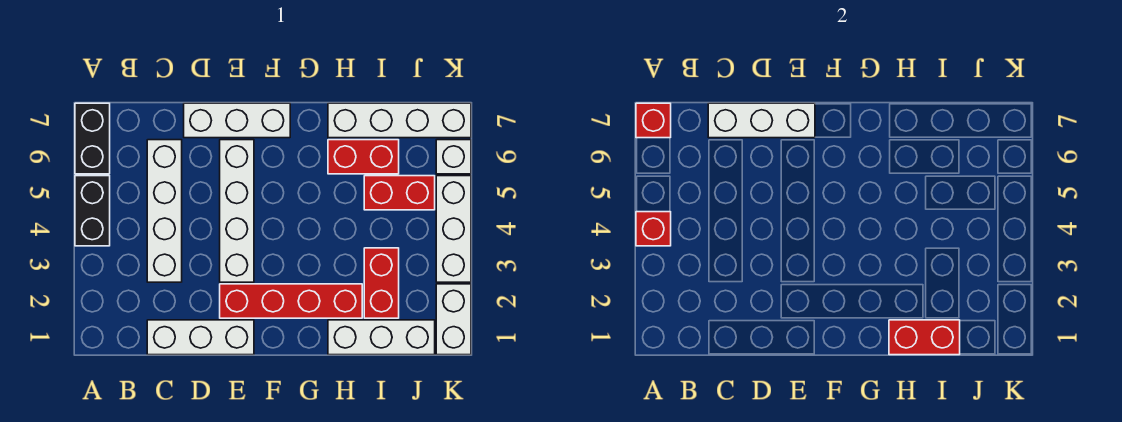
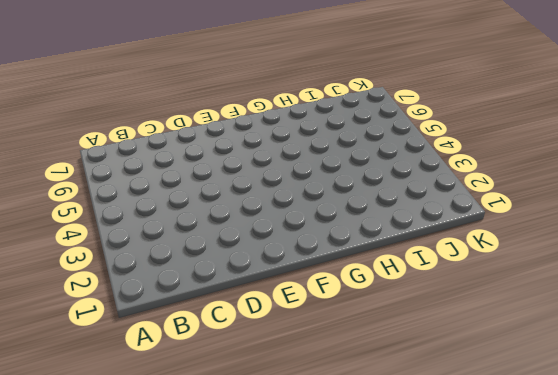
none -> black 1x2 brick [75,176,110,246]
none -> black 1x2 brick [75,103,110,174]
none -> white 1x3 brick [147,320,254,355]

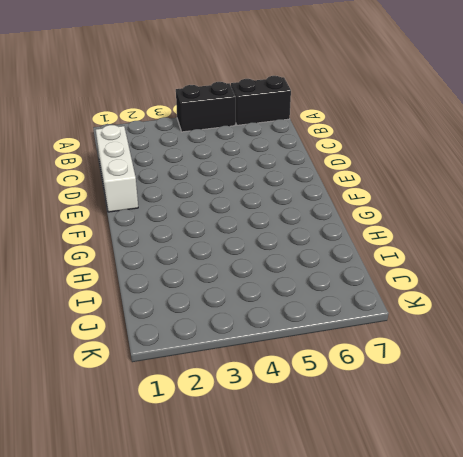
none -> white 1x4 brick [147,140,182,282]
none -> white 1x3 brick [184,103,290,138]
none -> red 1x4 brick [220,284,362,318]

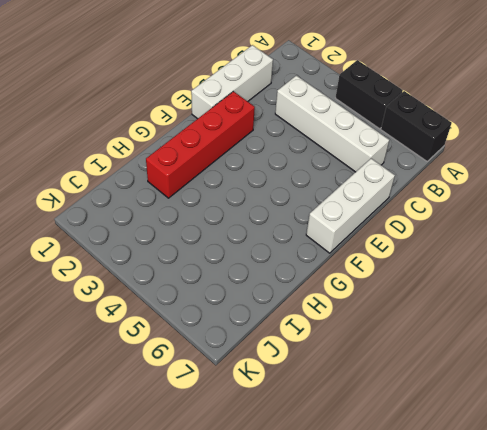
none -> white 1x4 brick [220,140,254,282]
none -> white 1x3 brick [328,320,435,355]
none -> red 1x2 brick [328,140,399,174]

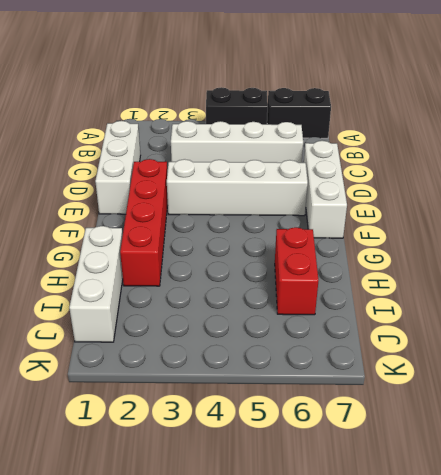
none -> white 1x4 brick [328,103,471,138]
none -> red 1x2 brick [364,248,399,318]
none -> red 1x2 brick [364,176,435,210]

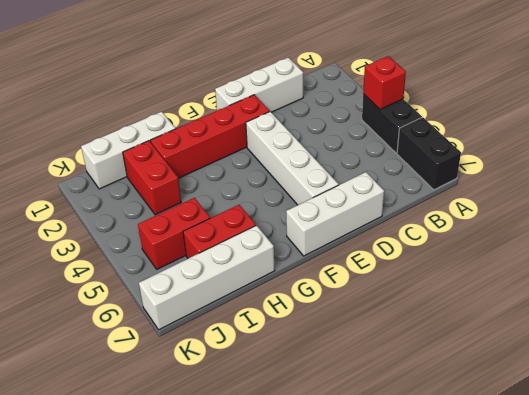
none -> white 1x4 brick [147,140,182,282]
none -> white 1x2 brick [436,284,471,355]
none -> white 1x3 brick [436,176,471,282]

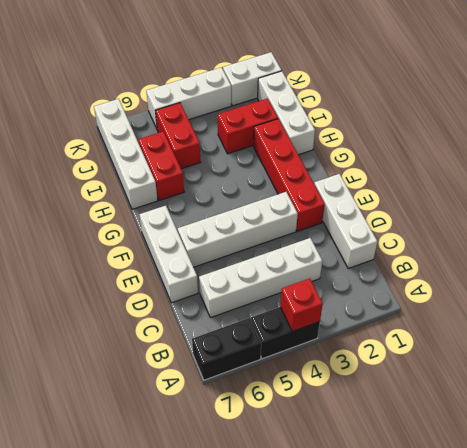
none -> white 1x1 brick [436,140,471,174]
none -> red 1x1 brick [636,103,671,138]
none -> white 1x3 brick [708,103,815,138]

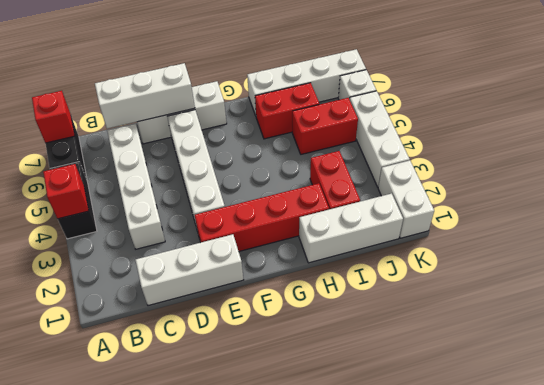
none -> red 1x2 brick [889,320,960,355]

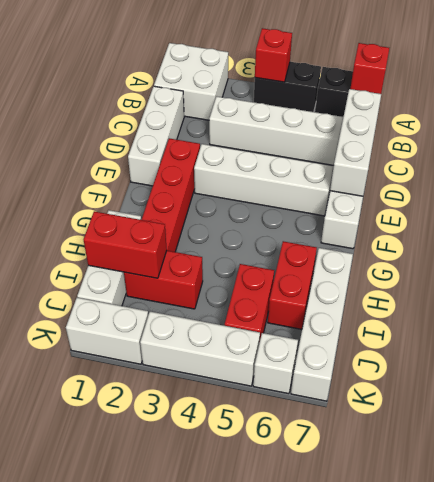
white 2x2 brick [154,43,228,120] -> none
red 1x2 brick [84,211,167,278] -> red 1x2 brick turned to [889,320,960,355]

